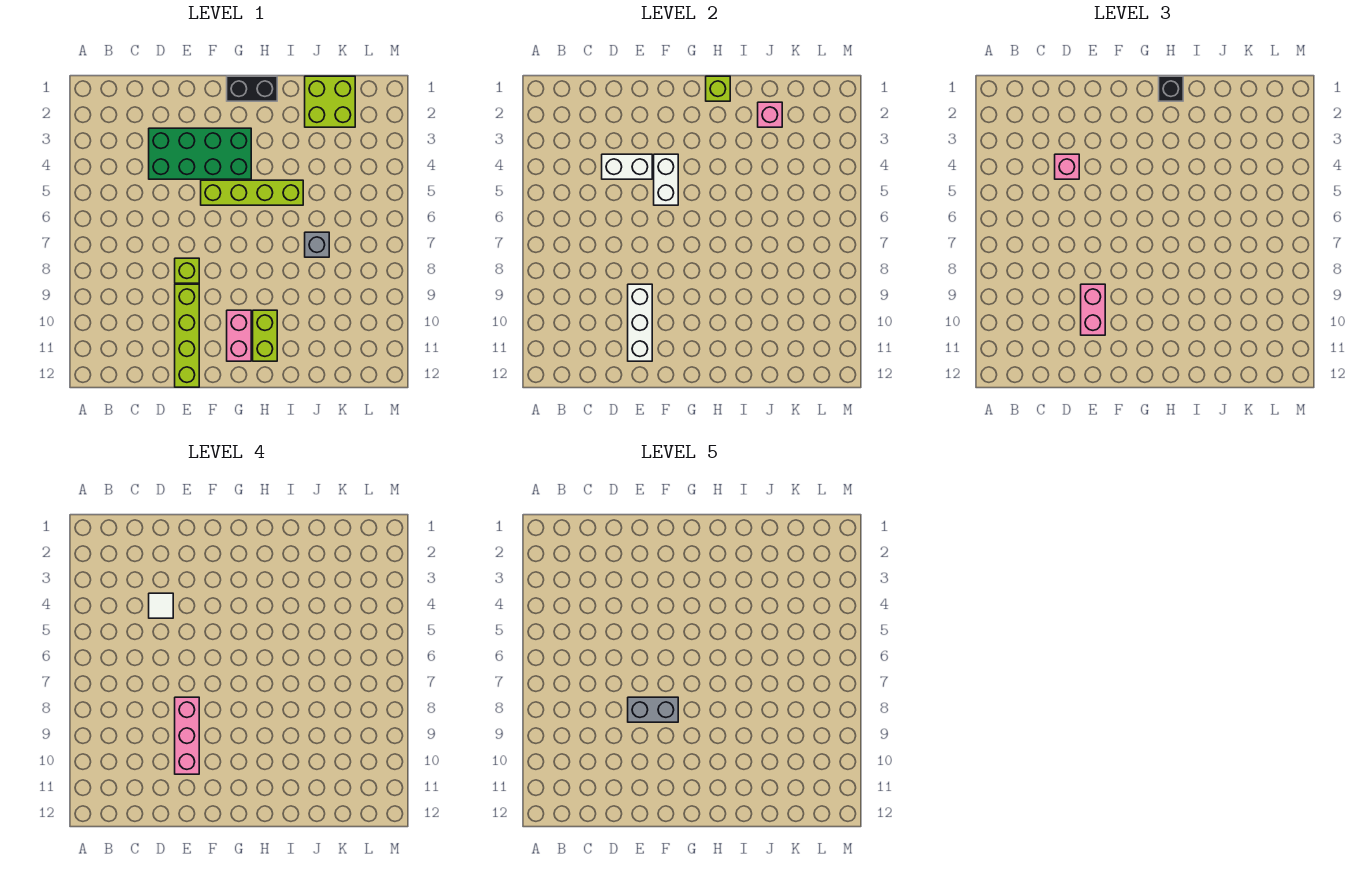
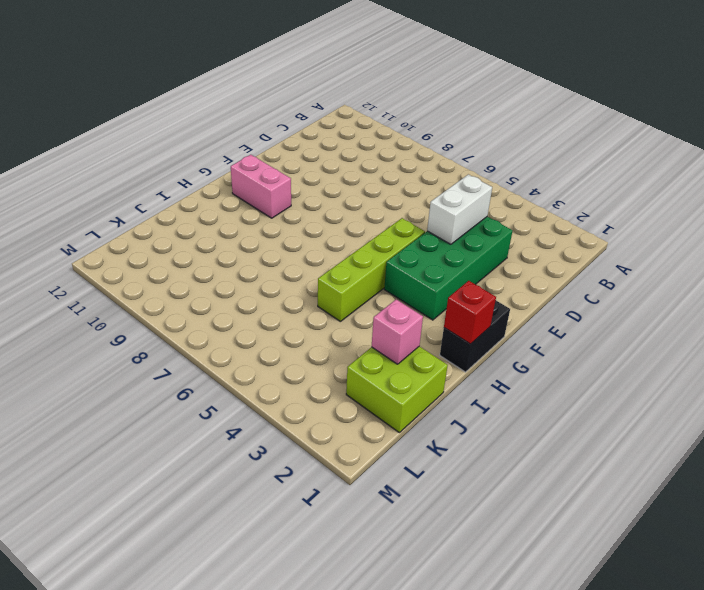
red 1x1 brick [444,281,496,344] -> lime 1x1 brick [706,76,730,101]
none -> lime 1x1 brick [175,258,199,283]
none -> lime 1x4 brick [175,284,199,387]
none -> lime 1x2 brick [253,310,277,361]

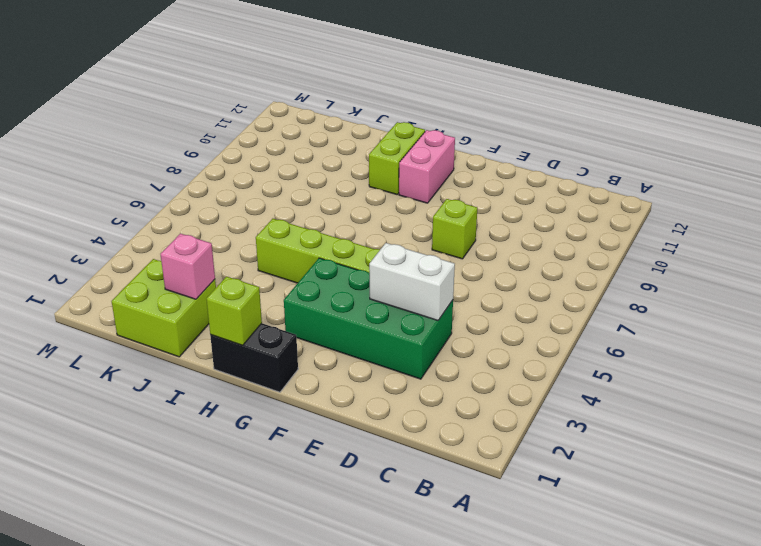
none -> lime 1x4 brick [175,284,199,387]
none -> grey 1x1 brick [305,232,329,257]
none -> white 1x3 brick [628,284,652,361]

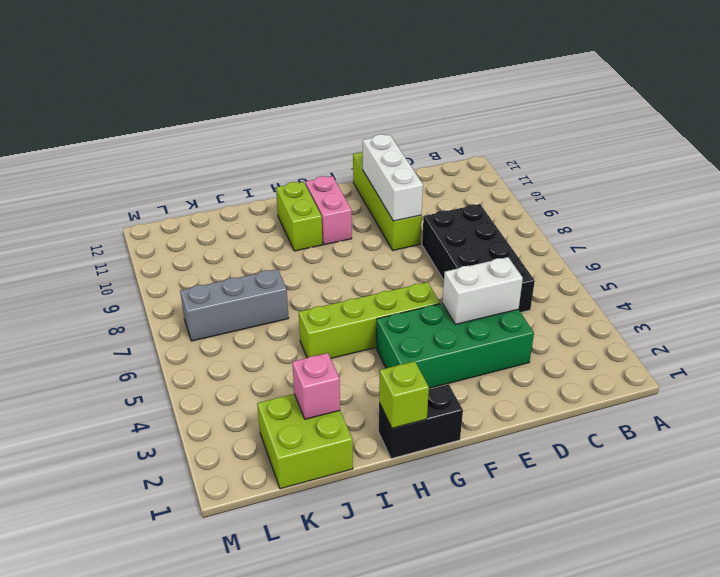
black 2x4 brick [422,204,535,312] -> none
grey 1x3 brick [180,269,289,341] -> grey 1x1 brick [305,232,329,257]
none -> lime 1x1 brick [175,258,199,283]
none -> white 1x2 brick [654,154,678,205]
none -> pink 1x1 brick [1055,154,1079,179]

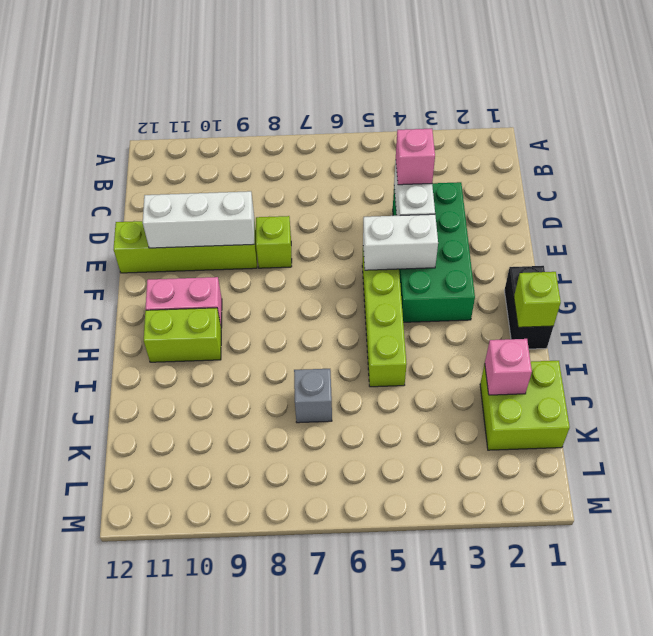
none -> pink 1x2 brick [1081,284,1105,335]
none -> black 1x1 brick [1159,76,1183,101]
none -> white 1x1 tile [149,593,173,618]

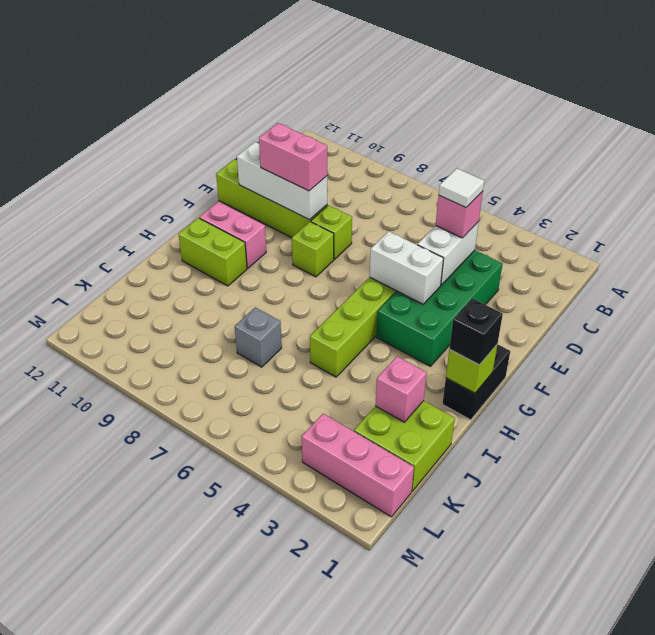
lime 1x1 brick [292,222,334,277] -> none
pink 1x3 brick [302,414,414,517] -> pink 1x3 brick moved to [175,697,199,774]
none -> grey 1x2 brick [628,697,678,722]

